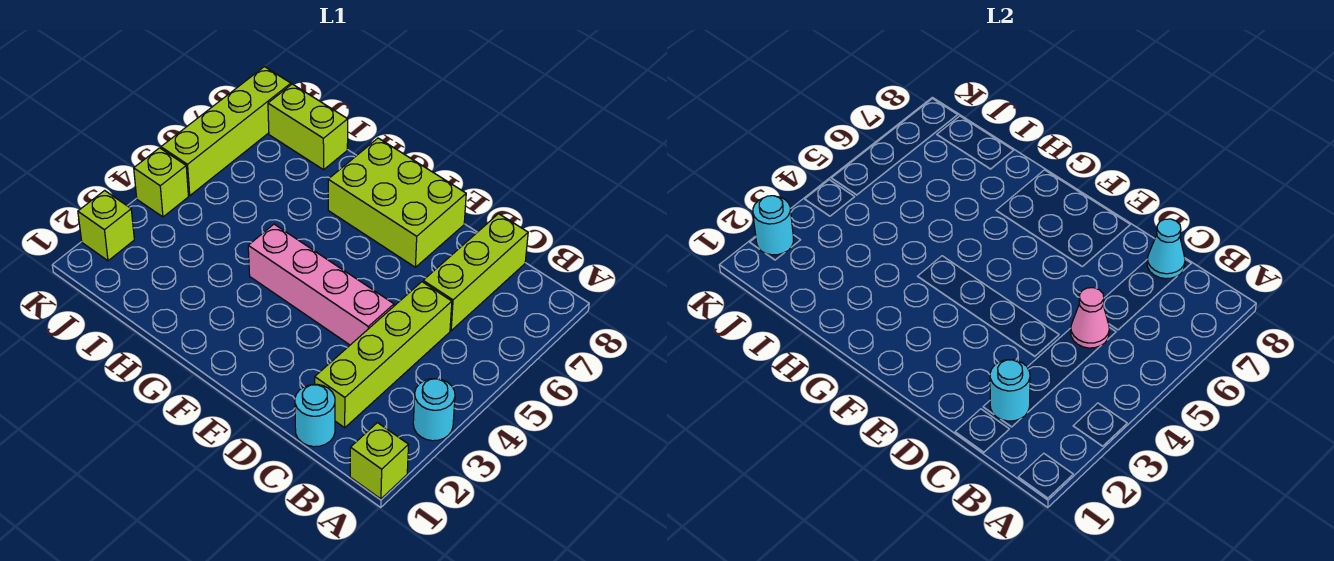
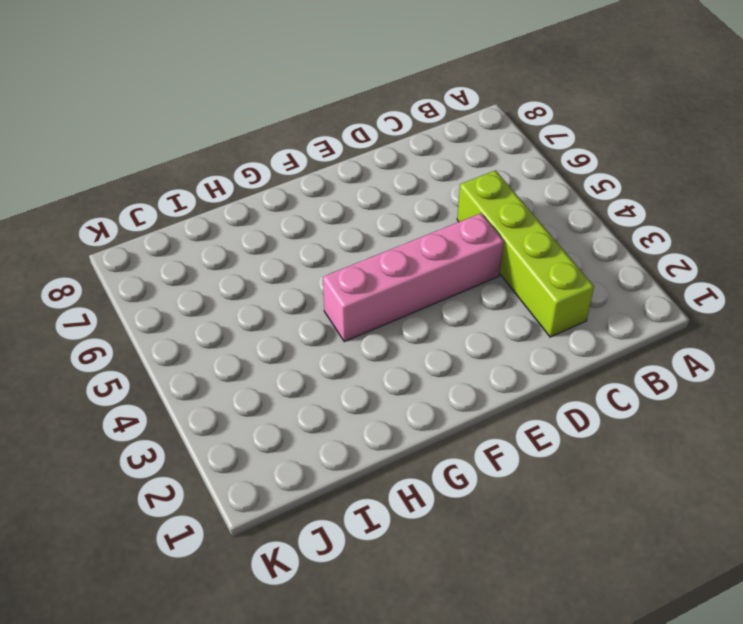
none -> lime 1x1 brick [350,423,409,499]
none -> cyan 1x1 round brick [413,379,455,441]
none -> cyan 1x1 round brick [295,384,335,447]

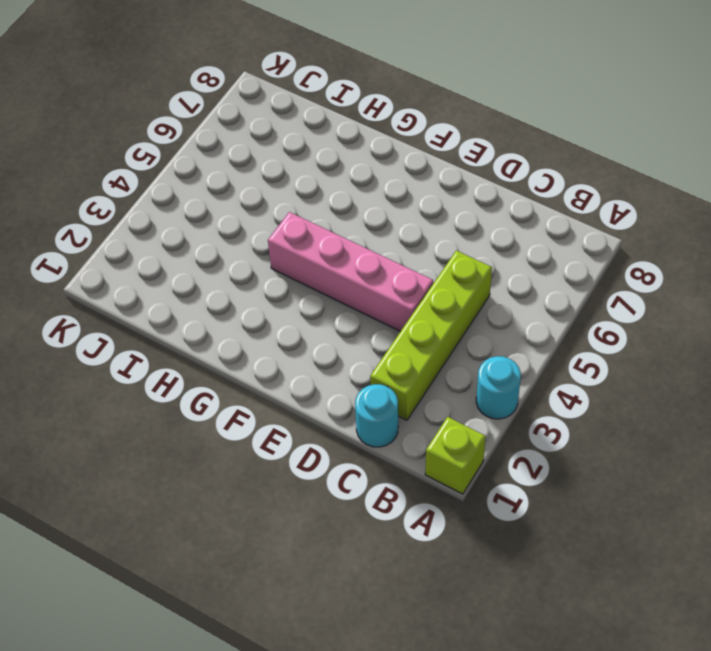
none -> lime 1x3 brick [423,214,528,331]
none -> lime 2x3 brick [328,138,466,267]
none -> lime 1x2 brick [268,84,348,170]

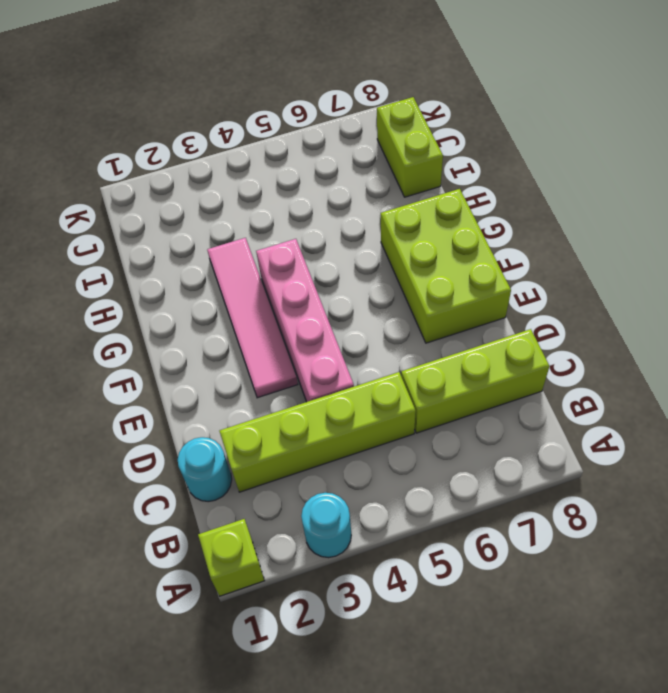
pink 1x4 tile [207,238,298,398] -> none
none -> lime 1x1 brick [78,191,134,261]
none -> lime 1x1 brick [134,148,188,217]
none -> lime 1x4 brick [161,67,291,195]

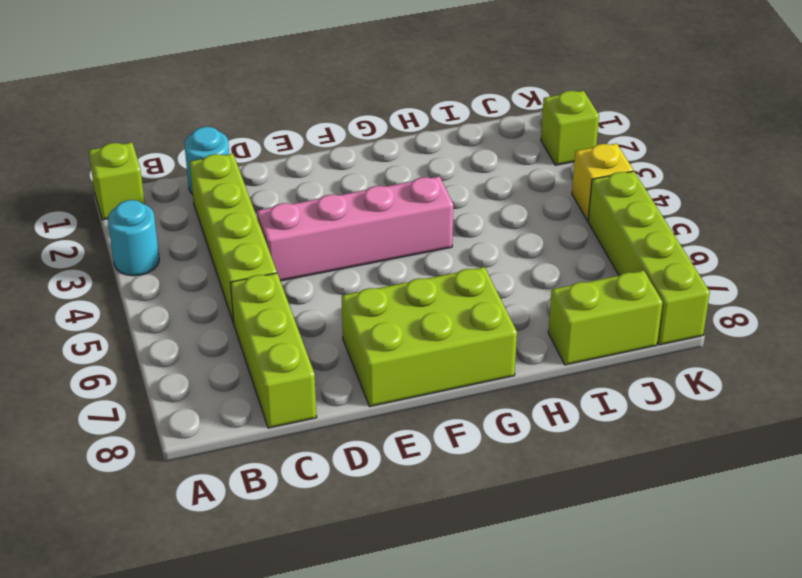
yellow 1x1 brick [572,143,633,221] -> lime 1x1 brick [134,148,188,217]
none -> cyan 1x1 round brick [990,360,1030,421]
none -> pink 1x1 cone [1071,288,1109,348]
none -> cyan 1x1 cone [1147,219,1185,279]

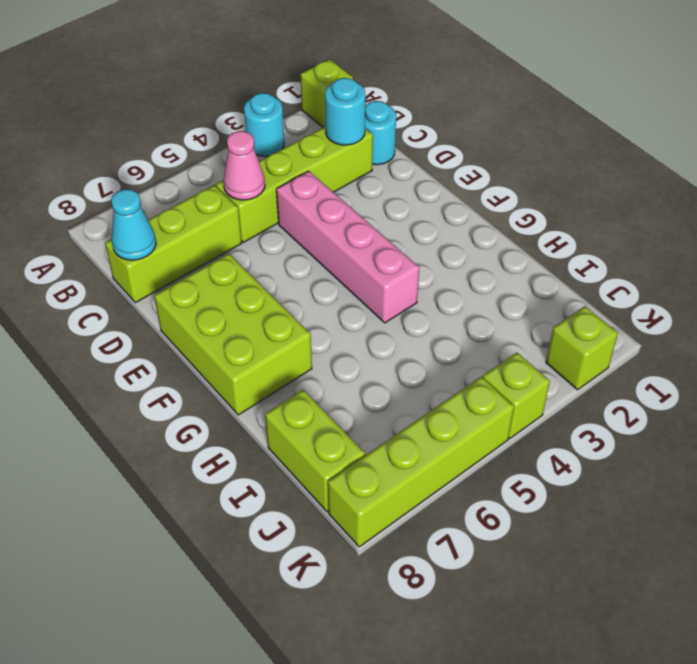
none -> cyan 1x1 round brick [753,196,793,255]

